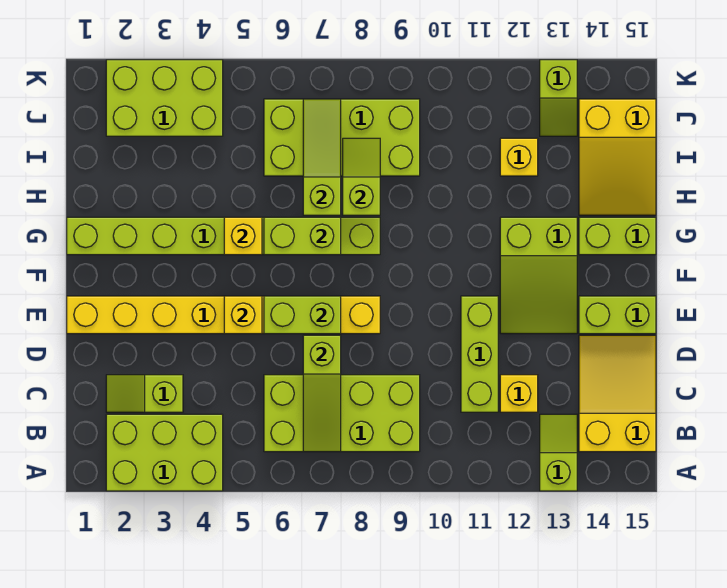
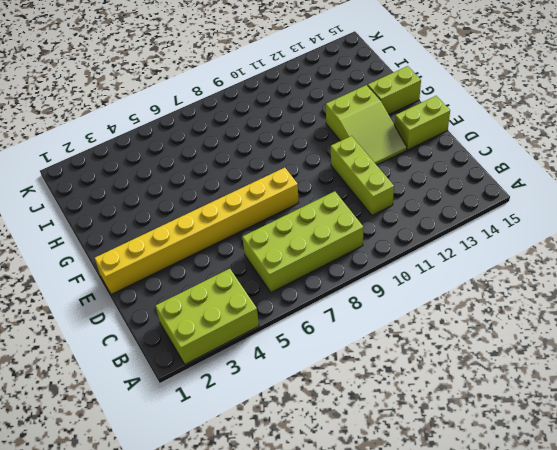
none -> lime 1x2 slope [540,414,577,491]
none -> yellow 2x3 slope [579,335,656,452]
none -> lime 1x2 slope [106,375,183,412]

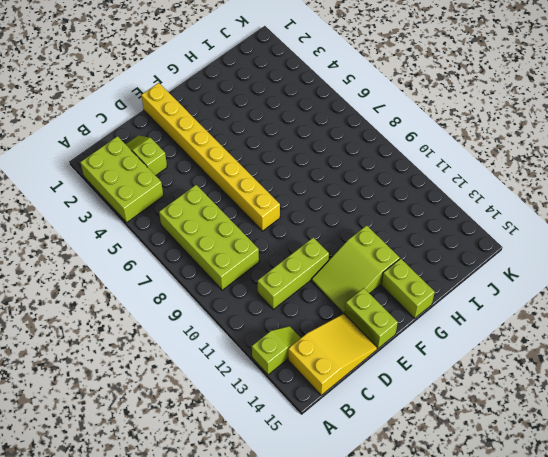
none -> yellow 1x1 brick [500,375,538,412]
none -> lime 1x8 brick [67,217,380,255]
none -> yellow 2x3 slope [579,99,656,215]

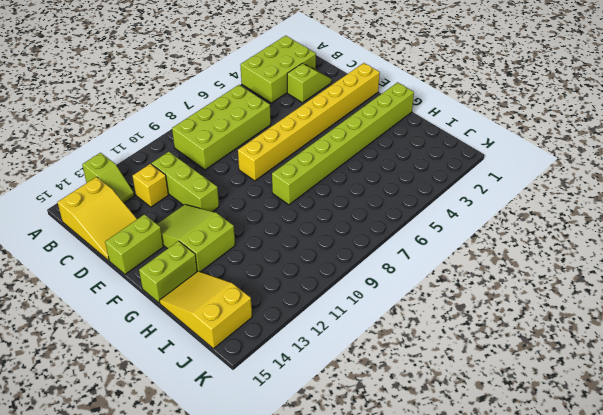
none -> lime 2x4 brick [264,99,420,176]
none -> yellow 1x1 brick [500,138,538,176]
none -> lime 2x3 brick [106,60,223,136]

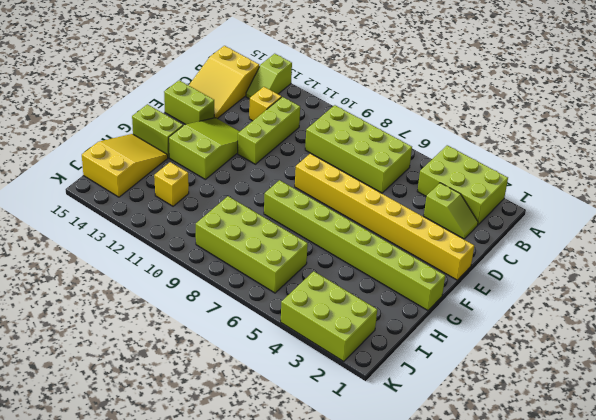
none -> lime 1x2 slope [540,60,577,136]
none -> lime 1x3 slope [303,335,341,452]
none -> yellow 1x1 brick [224,296,262,334]

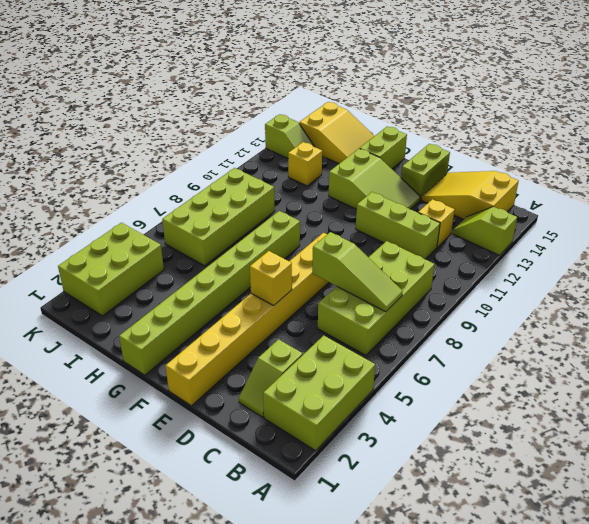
none -> lime 1x2 brick [264,296,341,334]
none -> yellow 1x1 brick [224,217,262,255]
none -> lime 1x2 brick [264,217,341,255]

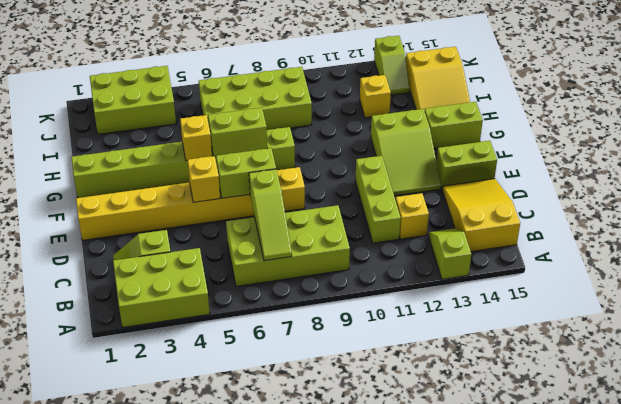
none -> lime 1x3 slope [303,99,341,215]
none -> lime 1x2 slope [343,138,380,215]

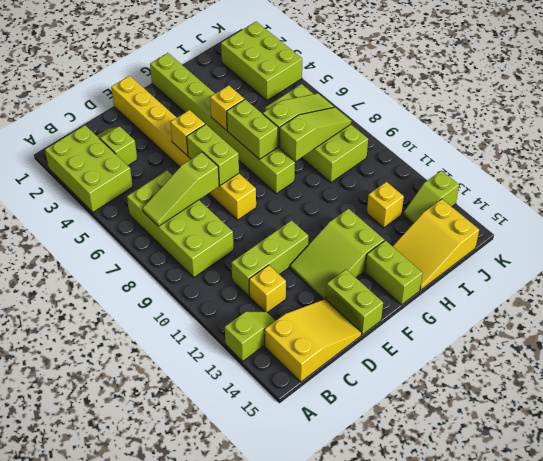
lime 1x3 slope [280,107,351,161] -> lime 1x2 slope [343,138,380,215]

